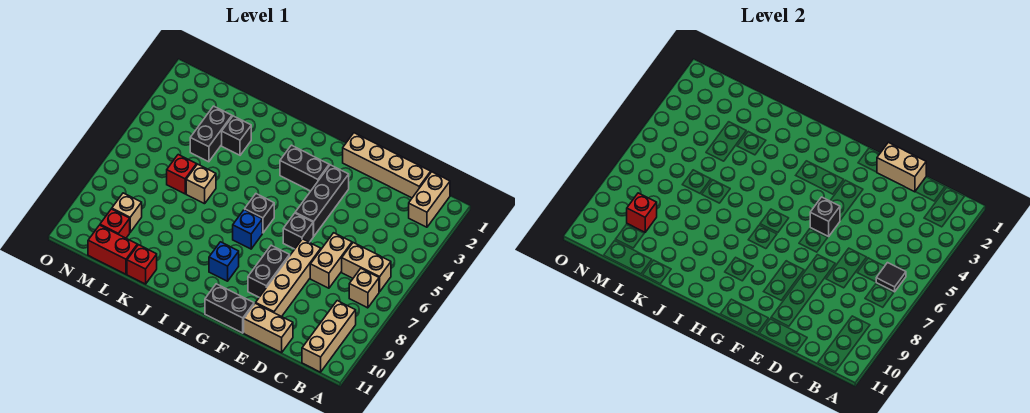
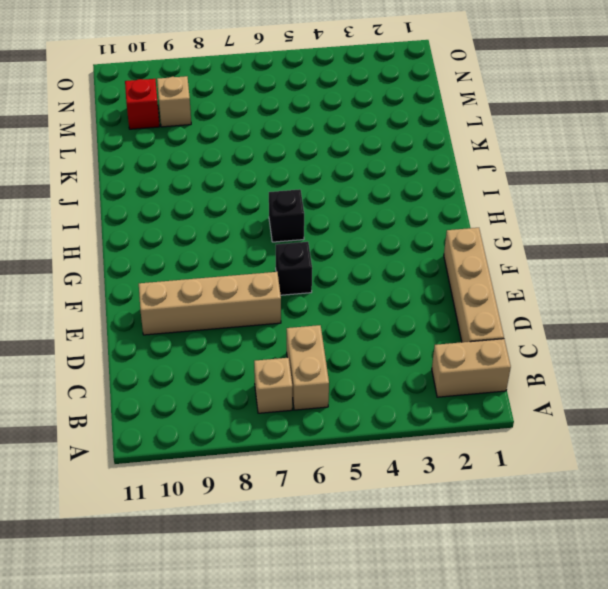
none -> tan 1x3 brick [302,301,356,372]
none -> tan 1x2 brick [310,233,352,288]
none -> tan 1x2 brick [244,303,293,353]

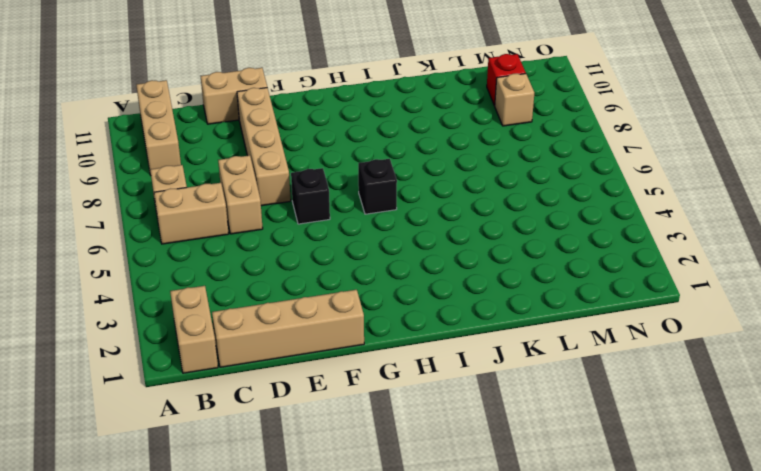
none -> black 1x3 brick [295,165,349,236]
none -> black 1x2 brick [248,245,290,297]
none -> black 1x2 brick [205,284,254,333]

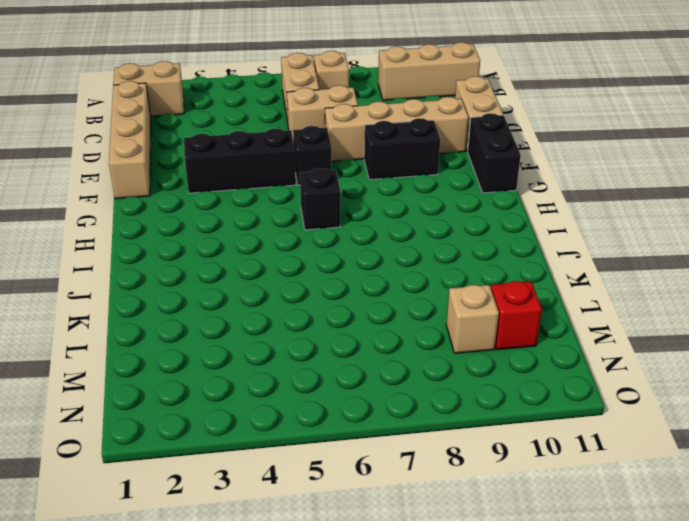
none -> black 1x2 brick [280,145,329,191]
none -> blue 1x1 brick [233,210,262,249]
none -> blue 1x1 brick [209,242,239,281]

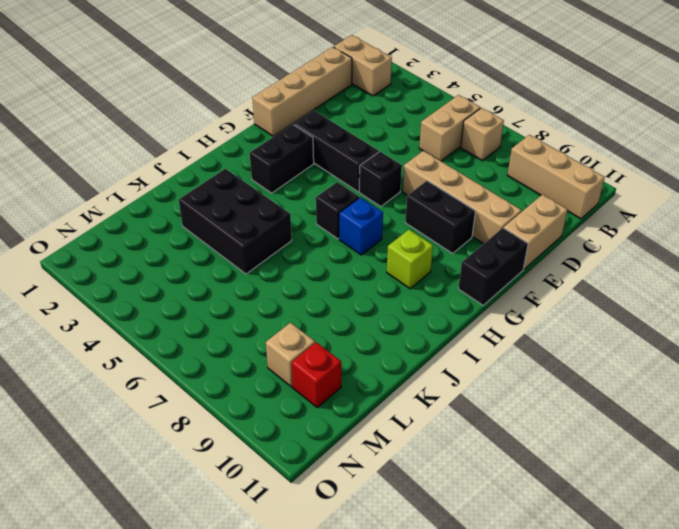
lime 1x1 brick [387,230,433,289] -> blue 1x1 brick [209,242,239,281]
black 2x3 brick [179,169,292,274] -> black 1x1 brick [222,116,251,155]
none -> tan 1x2 brick [310,233,352,288]
none -> tan 1x1 brick [186,164,216,204]
none -> red 1x1 brick [127,245,157,284]

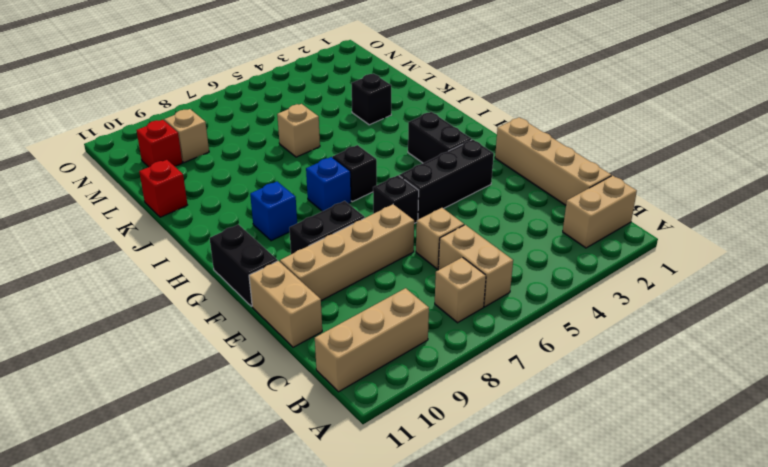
tan 1x1 brick [416,208,464,269] -> tan 1x2 brick [310,233,352,288]
none -> black 1x2 brick [190,106,232,162]
none -> red 1x1 brick [167,155,197,194]
none -> red 1x2 brick [88,225,137,274]

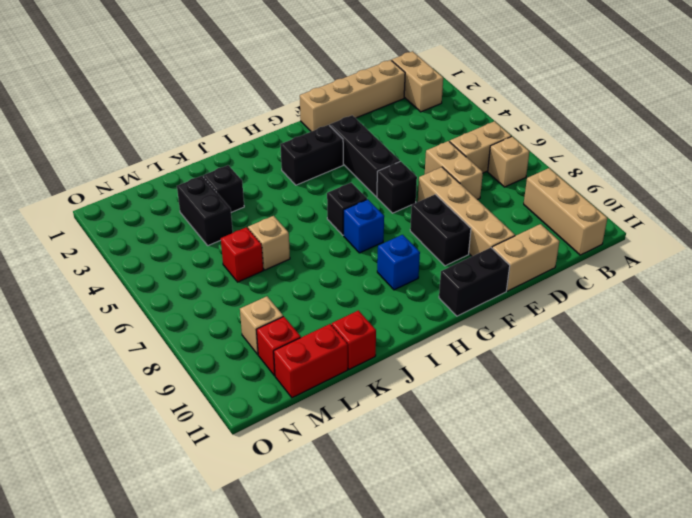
none -> black 1x1 tile [876,263,906,292]
none -> tan 1x2 brick [877,142,926,192]
none -> black 1x1 brick [810,197,840,236]

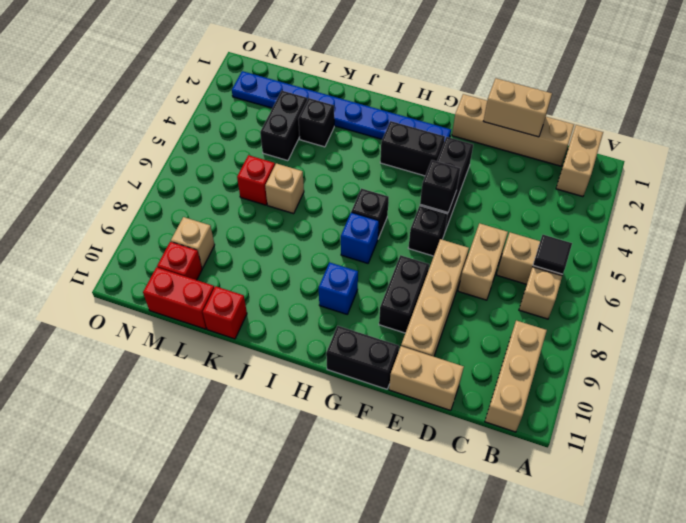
blue 1x8 plate [232,71,451,141] -> none
none -> red 1x1 brick [627,193,657,232]

